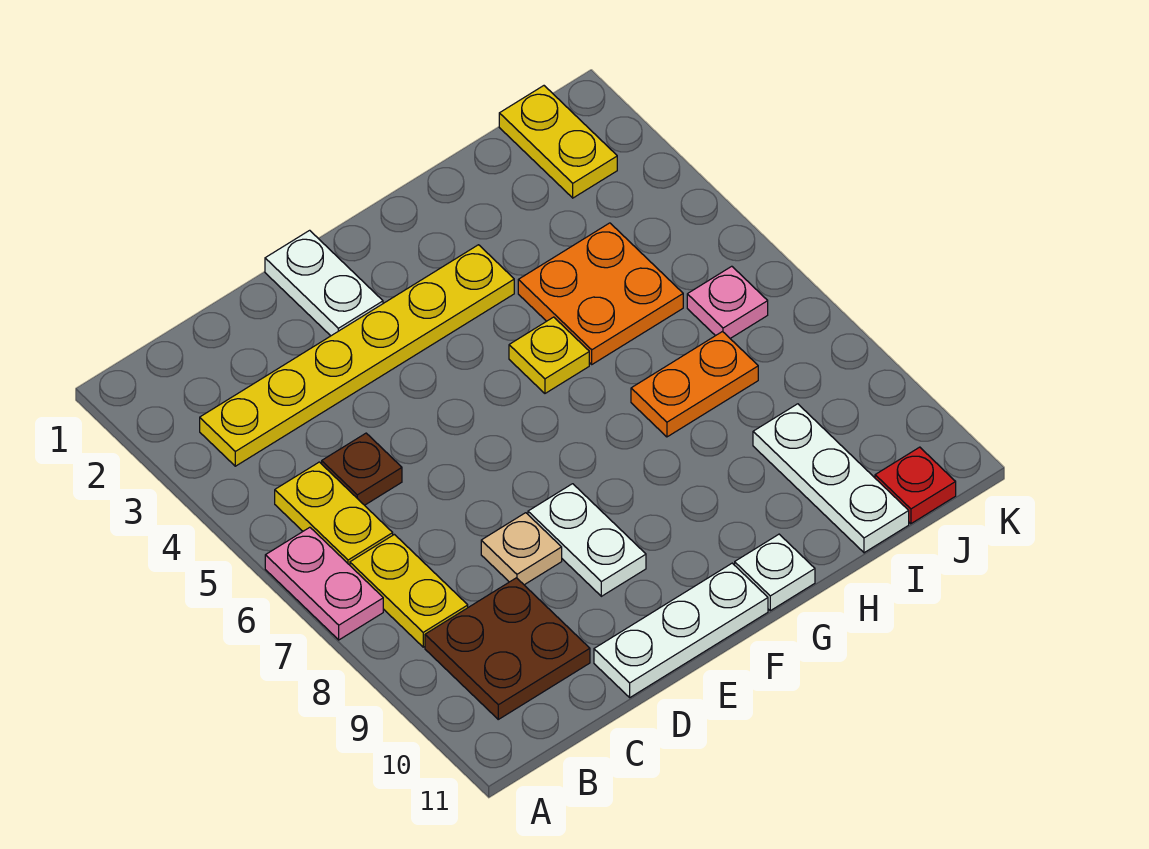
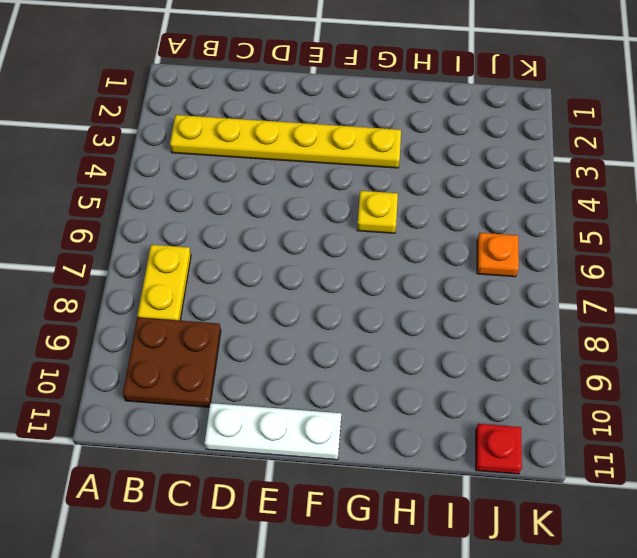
orange 1x1 plate [477,233,519,277] -> pink 1x1 plate [687,266,768,338]
none -> pink 1x2 plate [265,527,383,640]
none -> yellow 1x2 plate [275,462,393,565]
none -> brown 1x1 plate [322,433,402,505]

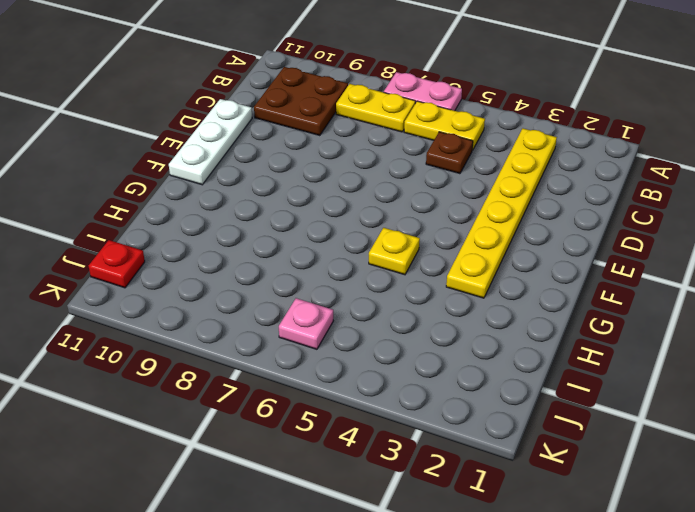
none -> tan 1x1 plate [481,513,562,585]
none -> white 1x2 plate [265,230,383,336]
none -> white 1x2 plate [528,484,646,596]

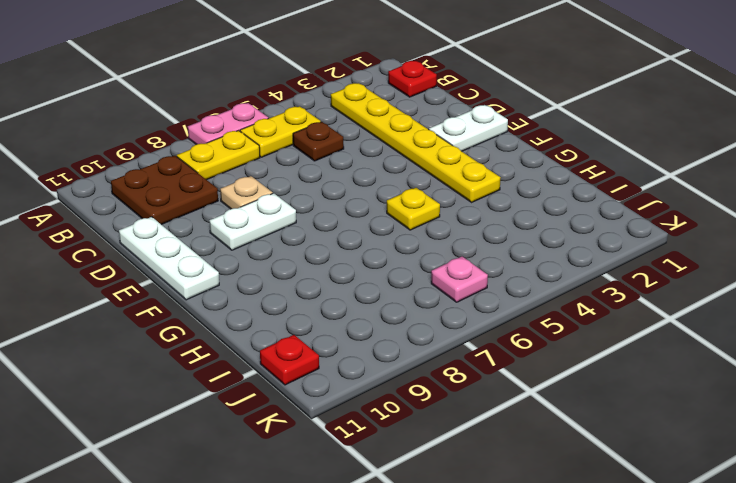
red 1x1 plate [388,61,437,97] -> none
none -> white 1x1 plate [735,534,815,611]
none -> orange 2x2 plate [518,223,683,364]
none -> orange 1x2 plate [631,332,758,437]

